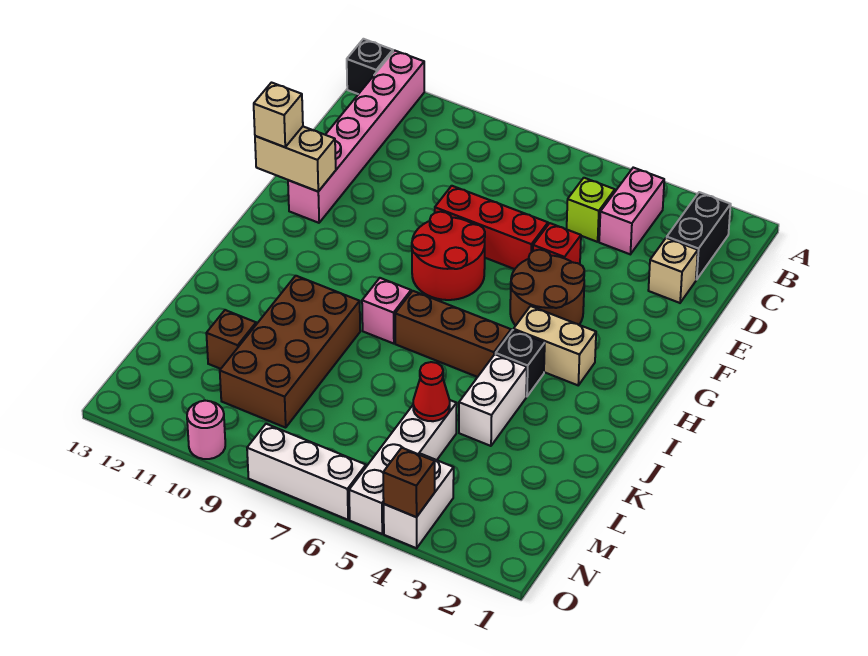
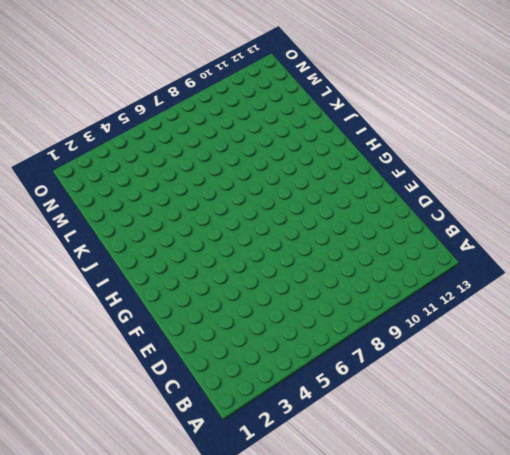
none -> pink 1x6 brick [288,50,424,223]
none -> black 1x1 brick [347,39,393,94]
none -> black 1x2 brick [667,192,731,280]

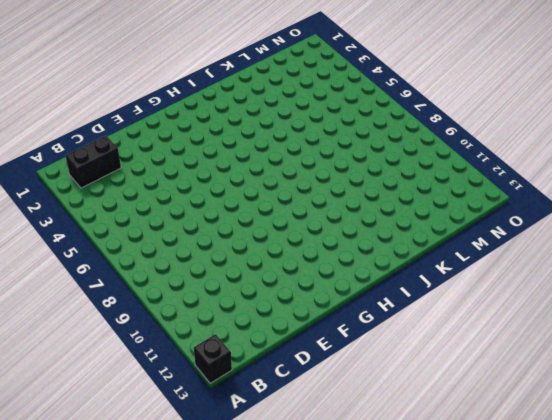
none -> pink 1x6 brick [288,50,424,223]
none -> pink 1x2 brick [599,168,664,254]
none -> lime 1x1 brick [567,178,615,242]

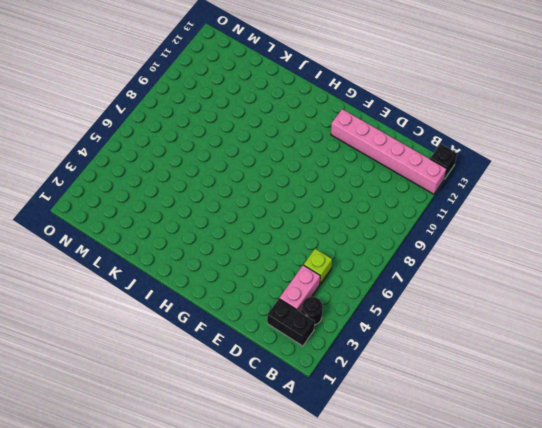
black 1x1 round brick [302,297,323,325] -> none
pink 1x2 brick [279,265,320,312] -> pink 1x2 brick turned to [599,168,664,254]
none -> tan 1x1 brick [648,238,698,303]
none -> red 1x1 brick [533,223,581,264]
none -> red 1x3 brick [435,186,548,269]

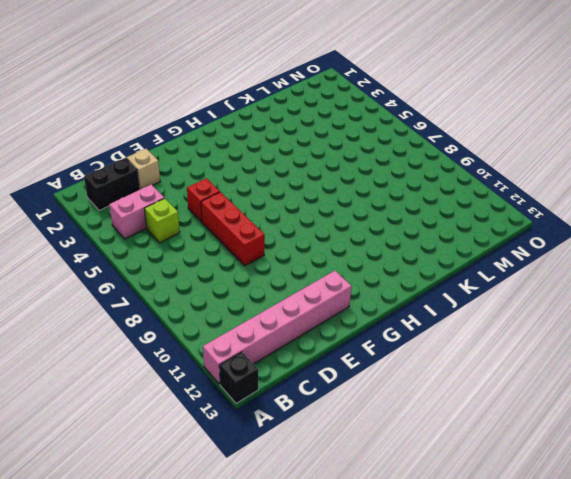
none -> brown 2x2 round brick [510,250,584,326]
none -> red 2x2 round brick [412,212,485,300]
none -> tan 1x2 brick [513,306,596,385]

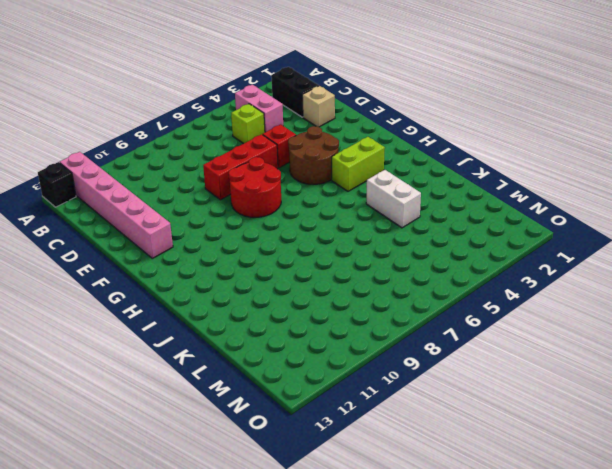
lime 1x2 brick [332,137,385,191] -> tan 1x2 brick [513,306,596,385]
none -> black 1x1 brick [496,330,545,397]
none -> brown 1x3 brick [395,291,511,377]
none -> pink 1x1 brick [362,278,411,344]

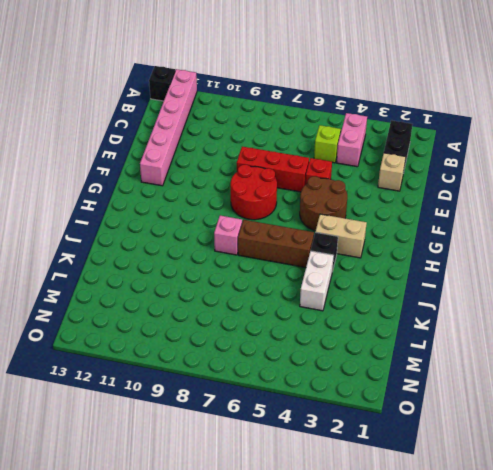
none -> brown 2x4 brick [220,276,360,428]
none -> white 1x4 brick [349,400,457,534]
none -> brown 1x1 brick [206,310,256,369]

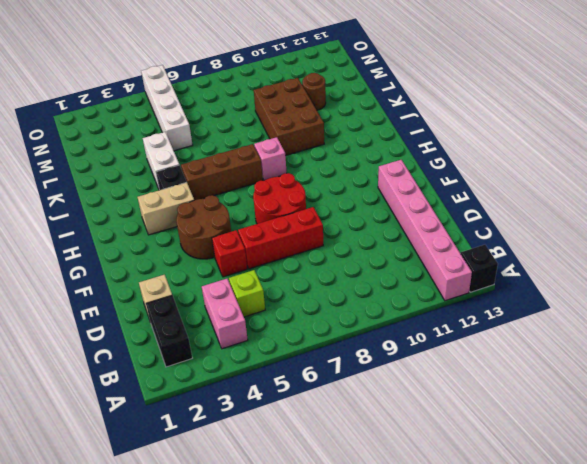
brown 2x3 brick [254,78,324,155] -> brown 2x4 brick [220,276,360,428]
brown 1x1 round brick [302,73,326,110] -> brown 1x1 brick [206,310,256,369]
none -> white 1x2 brick [384,454,454,548]
none -> white 1x3 brick [247,424,366,520]
none -> pink 1x1 round brick [187,401,225,459]

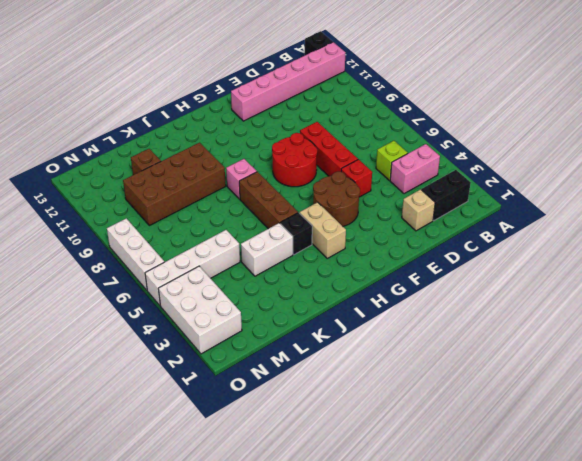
white 2x3 brick [158,266,242,354] -> white 1x2 brick [384,454,454,548]
none -> pink 1x1 round brick [187,401,225,459]
none -> tan 1x2 brick [255,127,336,191]
none -> red 1x1 cone [413,362,450,421]

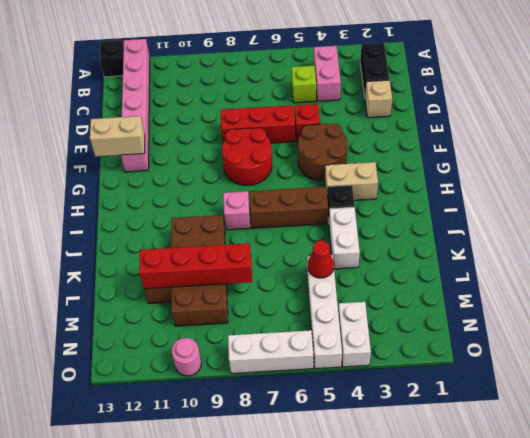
red 1x4 brick [139,243,252,289] -> none
none -> brown 1x1 brick [383,448,435,517]
none -> tan 1x1 brick [254,83,303,147]

